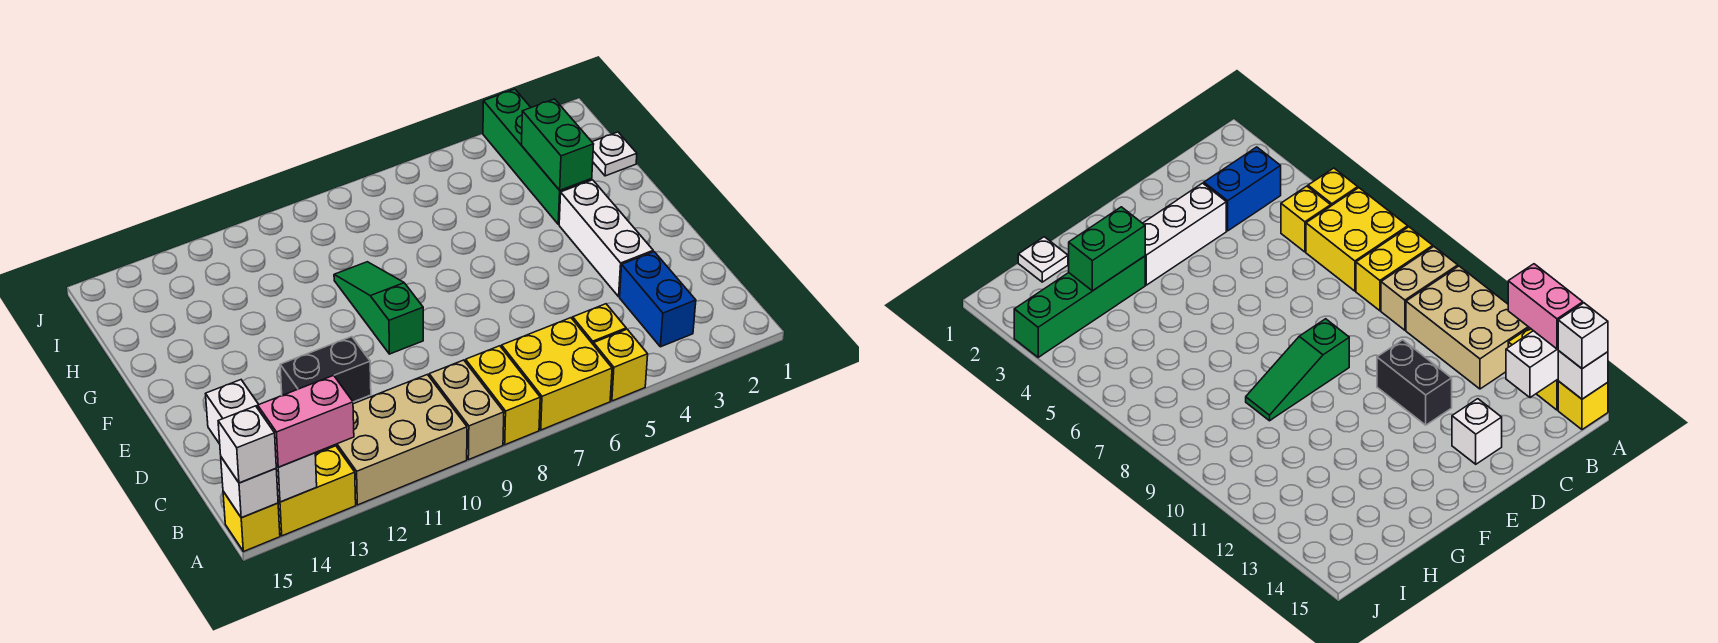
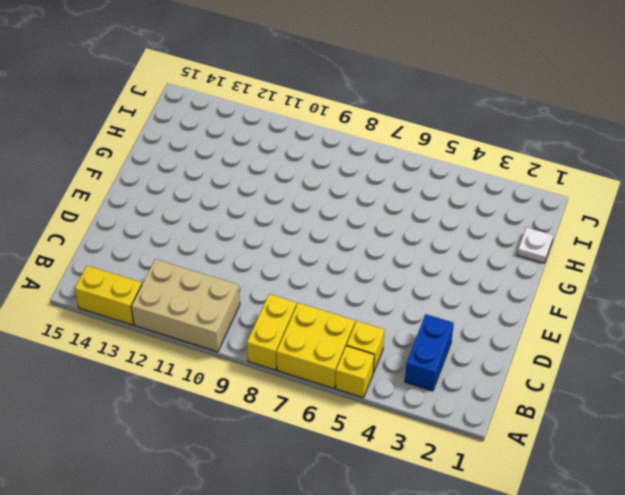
none -> tan 1x2 brick [429,360,504,460]
none -> yellow 1x1 brick [223,491,280,552]
none -> white 1x3 brick [559,180,653,297]

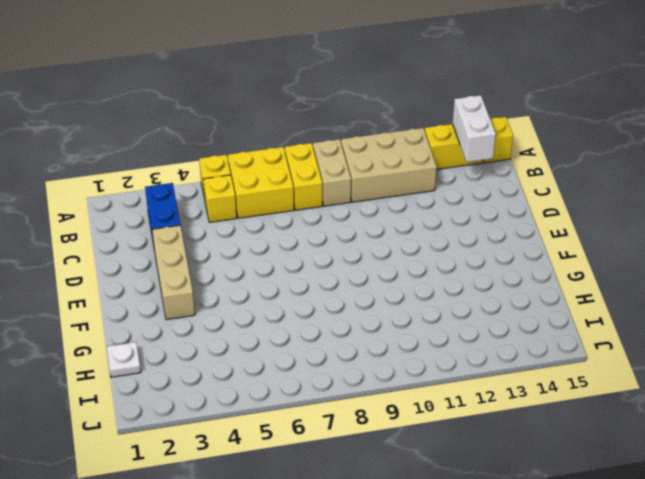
tan 1x3 brick [152,225,195,320] -> white 1x3 brick [559,180,653,297]
none -> black 1x2 brick [280,337,371,402]
none -> white 1x1 brick [206,380,259,444]
none -> green 1x3 slope [334,262,423,354]

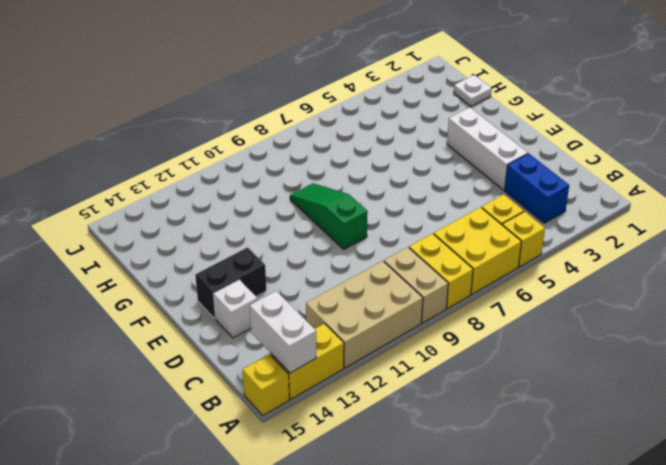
black 1x2 brick [195,247,266,318] -> black 1x2 brick moved to [280,337,371,402]
none -> green 1x4 brick [483,89,592,224]
none -> white 1x1 brick [221,457,278,518]
none -> green 1x2 brick [522,99,594,190]

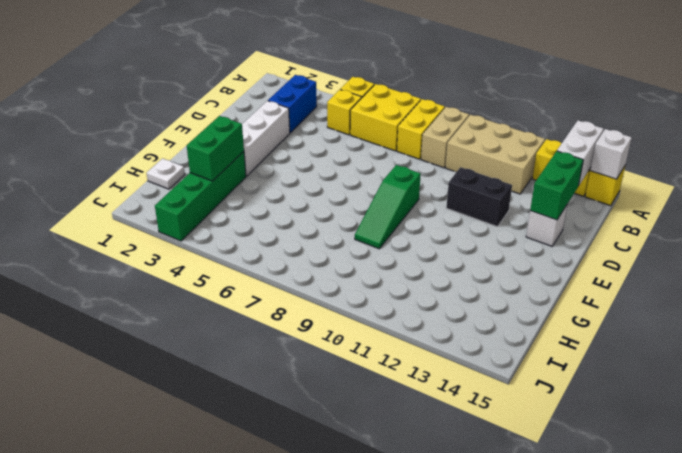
green 1x2 brick [530,151,583,220] -> none
none -> pink 1x2 brick [258,375,354,467]
none -> white 1x1 brick [218,406,276,483]

